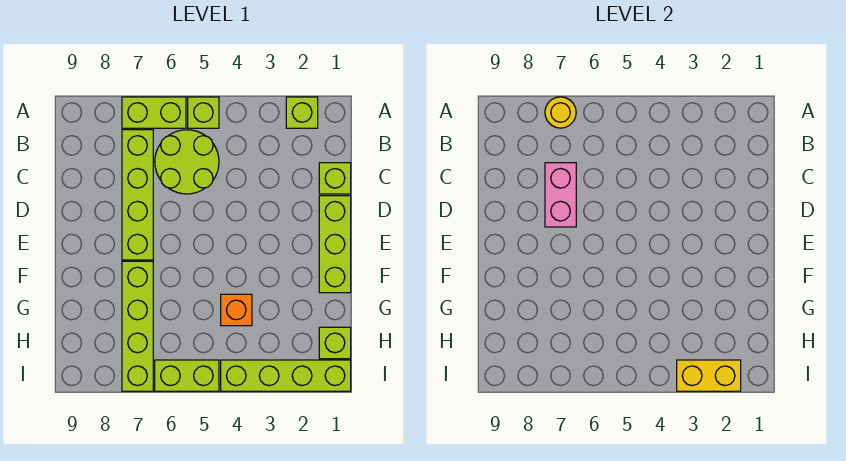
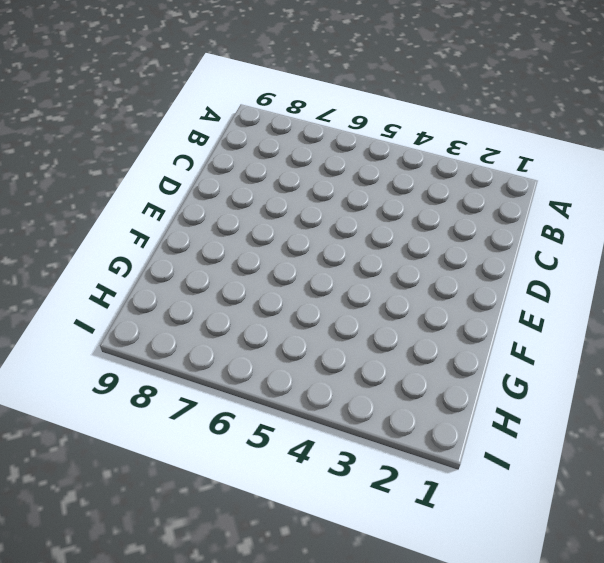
none -> lime 1x1 brick [286,97,318,128]
none -> lime 1x1 brick [188,97,219,128]
none -> lime 1x2 brick [122,97,186,128]

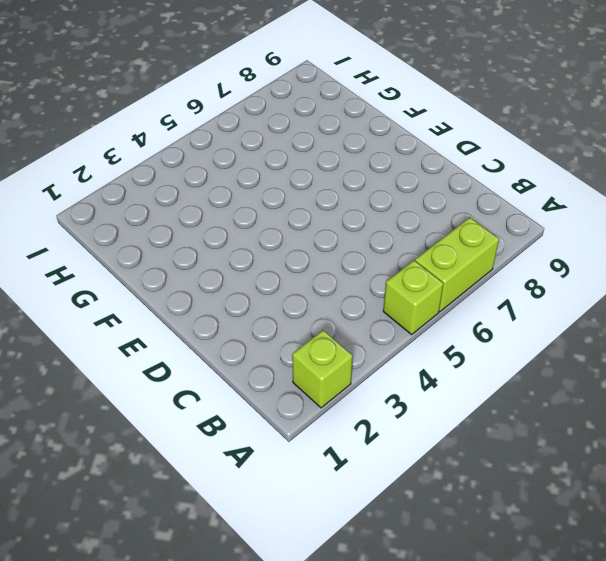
none -> lime 2x2 round brick [155,130,219,194]
none -> lime 1x4 brick [122,130,153,260]
none -> lime 1x1 brick [319,163,351,194]

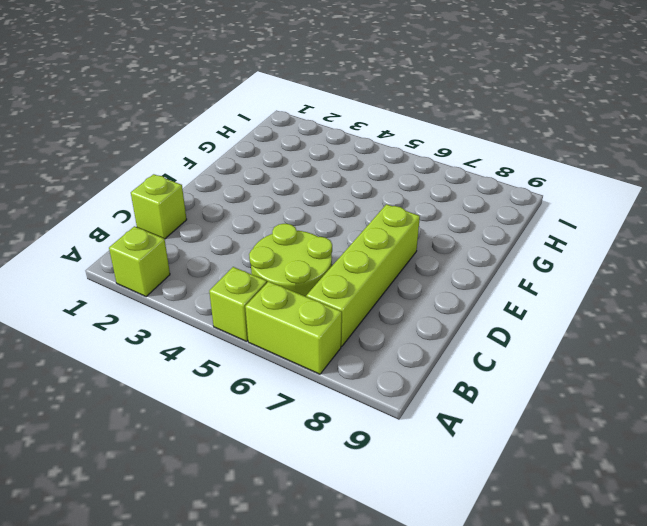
none -> lime 1x3 brick [319,196,351,293]
none -> lime 1x4 brick [122,261,153,391]
none -> orange 1x1 brick [221,294,252,326]

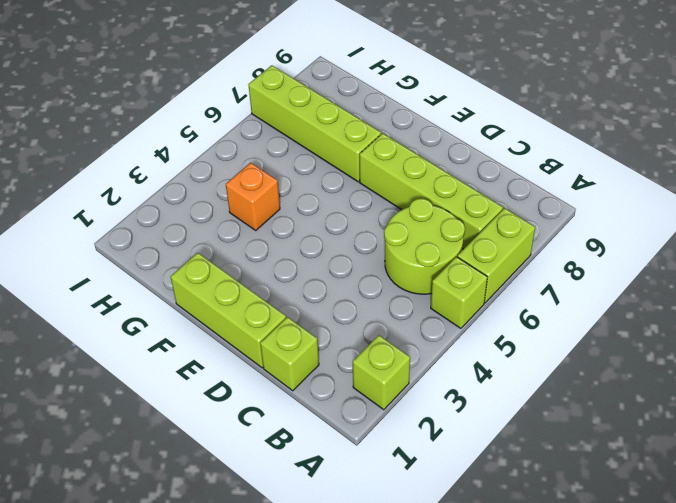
none -> lime 1x1 brick [319,327,351,359]
none -> lime 1x4 brick [221,360,351,391]
none -> lime 1x2 brick [155,360,219,391]

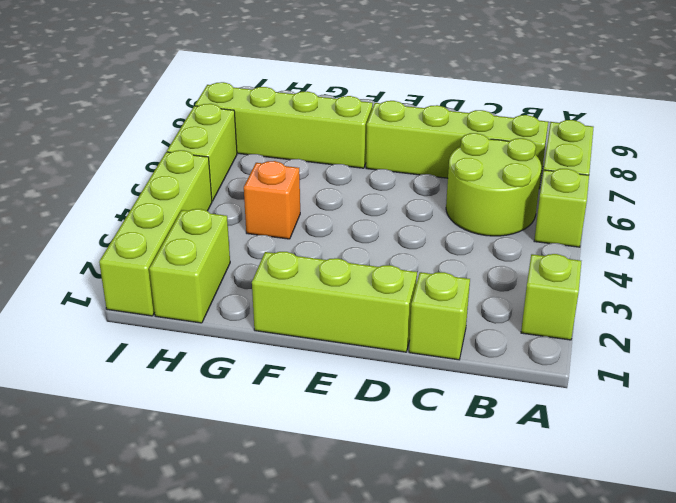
lime 1x2 brick [149,209,230,323] -> lime 1x1 brick [319,327,351,359]
none -> yellow 1x1 round brick [545,97,576,128]
none -> pink 1x2 brick [545,163,576,227]
none -> yellow 1x2 brick [677,360,741,391]

